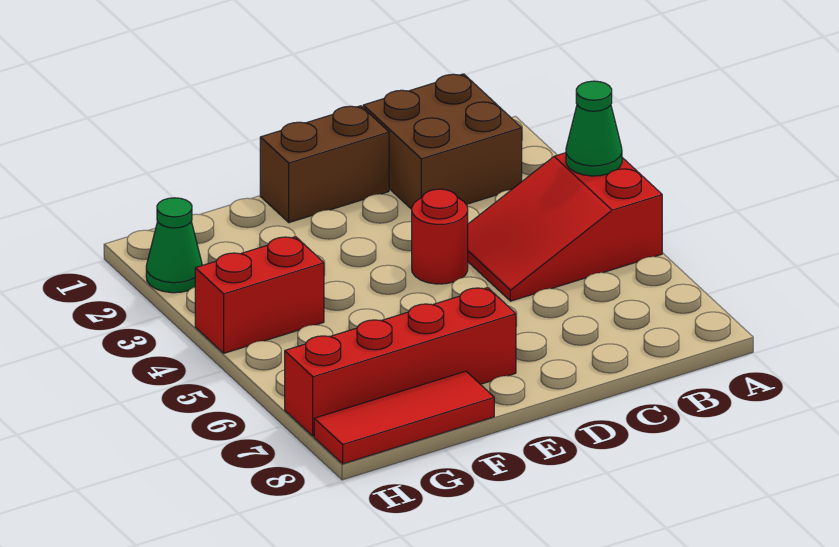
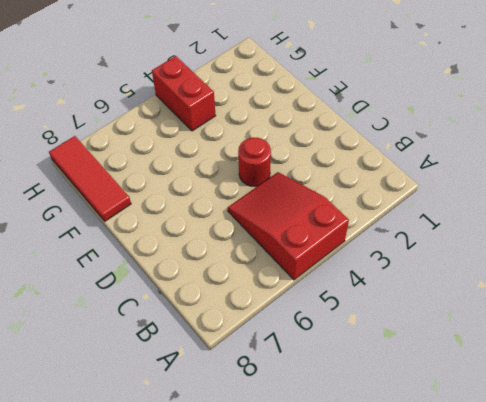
none -> brown 2x2 brick [363,74,522,209]
none -> brown 1x2 brick [260,106,389,223]

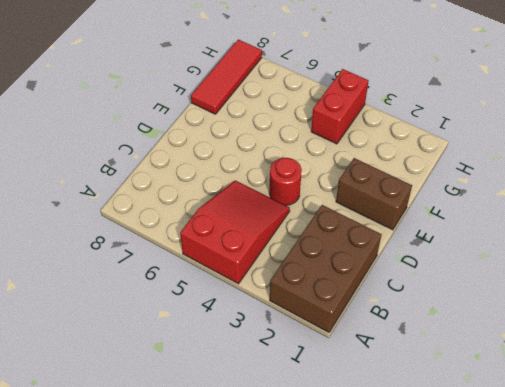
brown 2x3 brick [270,205,382,332] -> brown 2x2 brick [363,74,522,209]
brown 1x2 brick [336,158,412,230] -> brown 1x2 brick turned to [260,106,389,223]
none -> red 1x4 brick [285,288,516,436]
none -> green 1x1 cone [146,198,202,293]

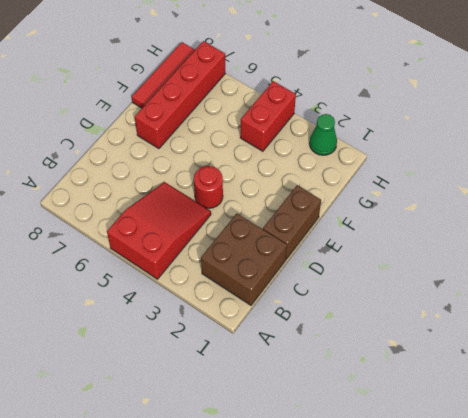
none -> green 1x1 cone [566,81,622,176]

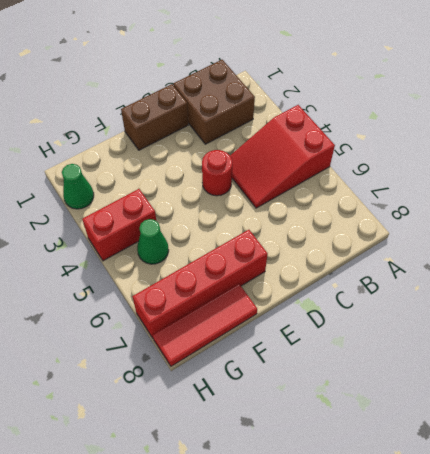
green 1x1 cone [137,219,169,264] -> green 1x1 cone moved to [566,81,622,176]

